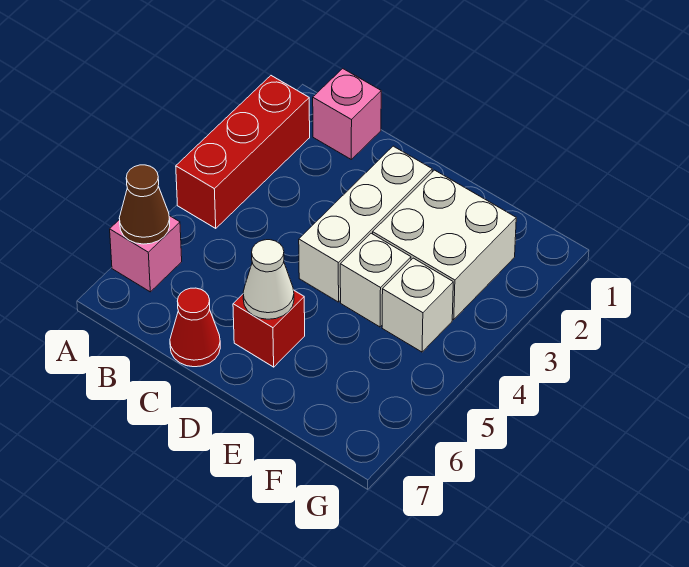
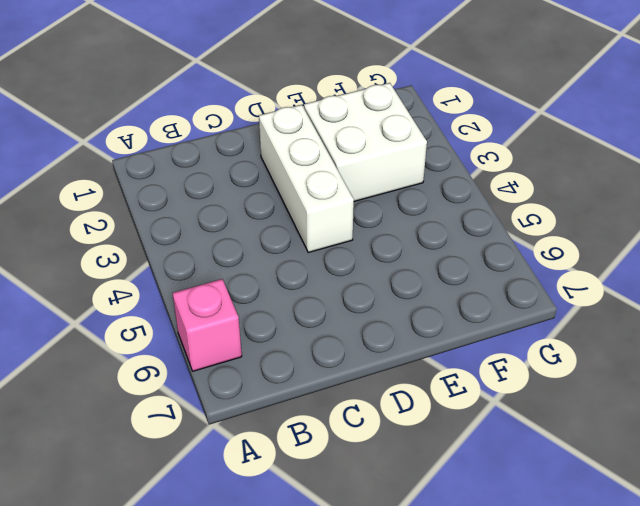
none -> red 1x3 brick [176,76,310,228]
none -> pink 1x1 brick [313,69,381,159]

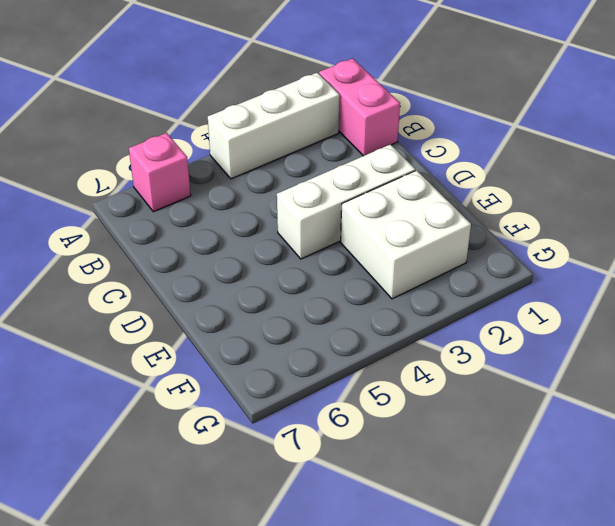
pink 1x2 brick [319,58,400,156] -> pink 1x1 brick [313,69,381,159]
white 1x3 brick [208,73,340,179] -> red 1x3 brick [176,76,310,228]
none -> red 1x1 cone [170,288,220,367]
none -> red 1x1 brick [233,291,305,367]

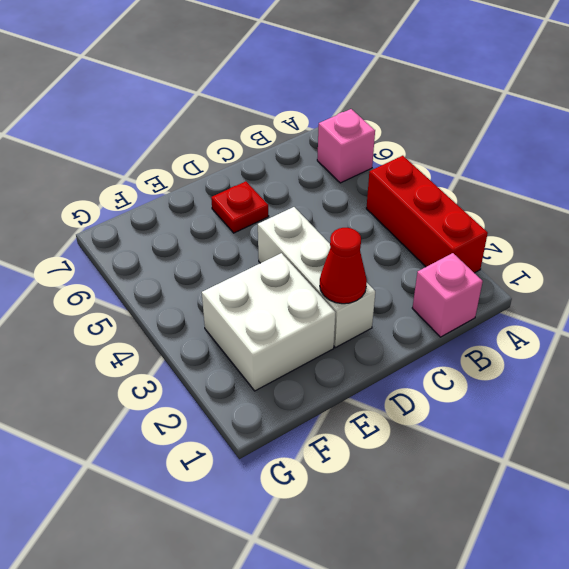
red 1x1 cone [320,228,367,304] -> red 1x1 cone moved to [170,288,220,367]
red 1x1 plate [211,181,269,233] -> red 1x1 brick [233,291,305,367]
none -> white 1x1 brick [340,233,411,327]
none -> white 1x1 brick [382,258,453,352]

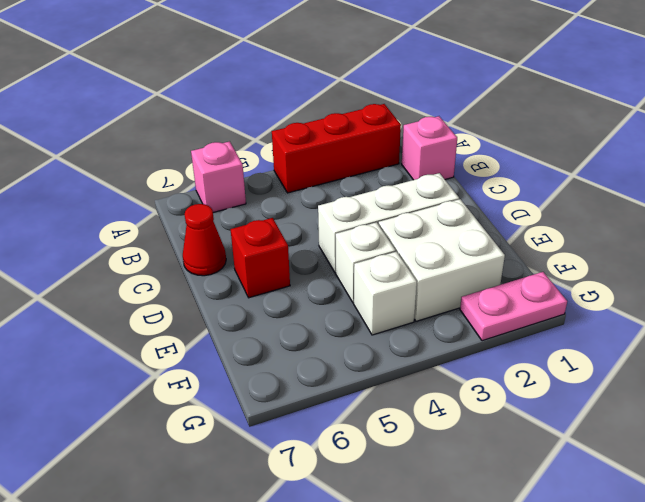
pink 1x2 plate [460,272,567,341] -> none
none -> brown 1x1 cone [119,165,170,244]
none -> white 1x1 cone [243,240,294,319]

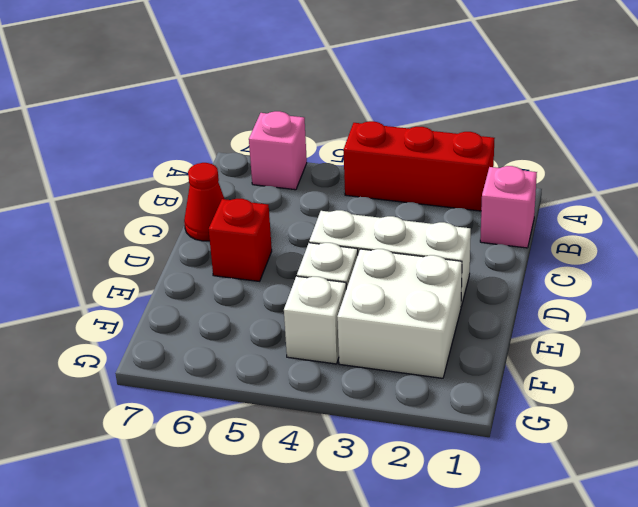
none -> brown 1x1 cone [119,165,170,244]
none -> white 1x1 cone [243,240,294,319]

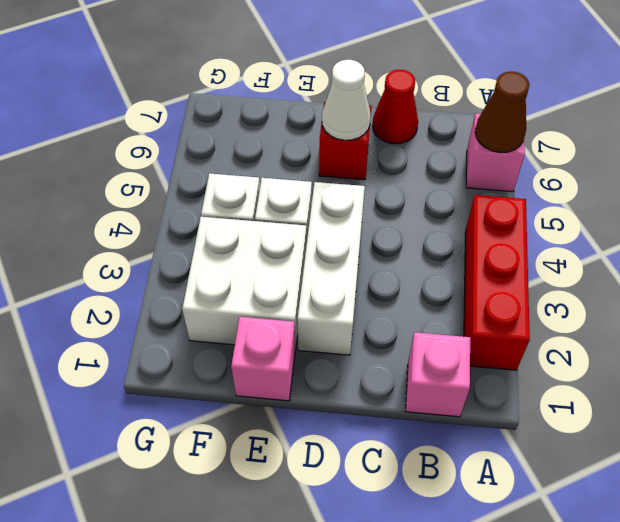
pink 1x1 brick [231,317,295,401] -> none

